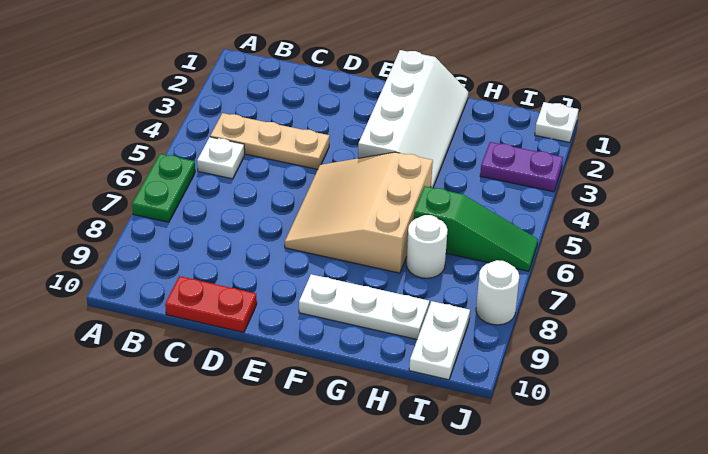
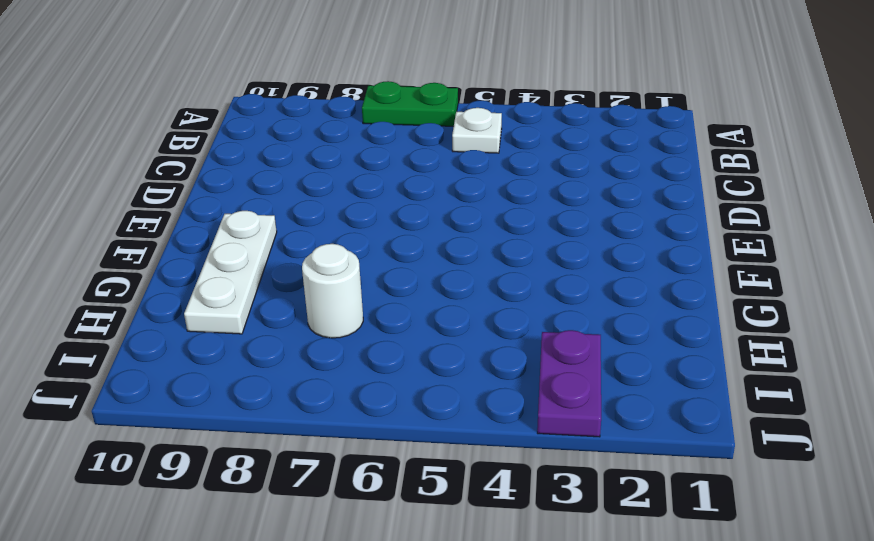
none -> tan 1x3 plate [210,113,330,169]
none -> red 1x2 plate [165,276,257,332]
none -> tan 3x3 slope [285,152,433,273]

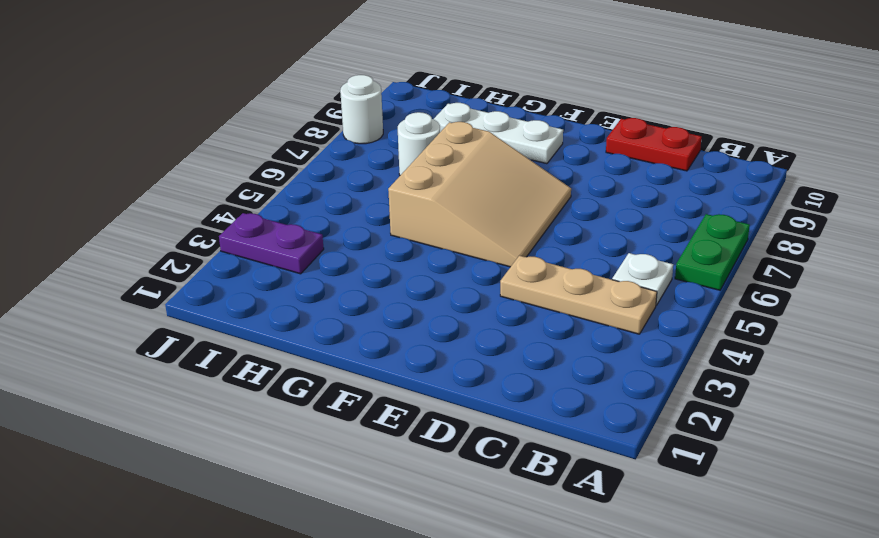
none -> white 2x4 slope [358,50,468,188]
none -> green 1x3 slope [414,186,538,271]
none -> white 1x2 plate [409,301,470,380]

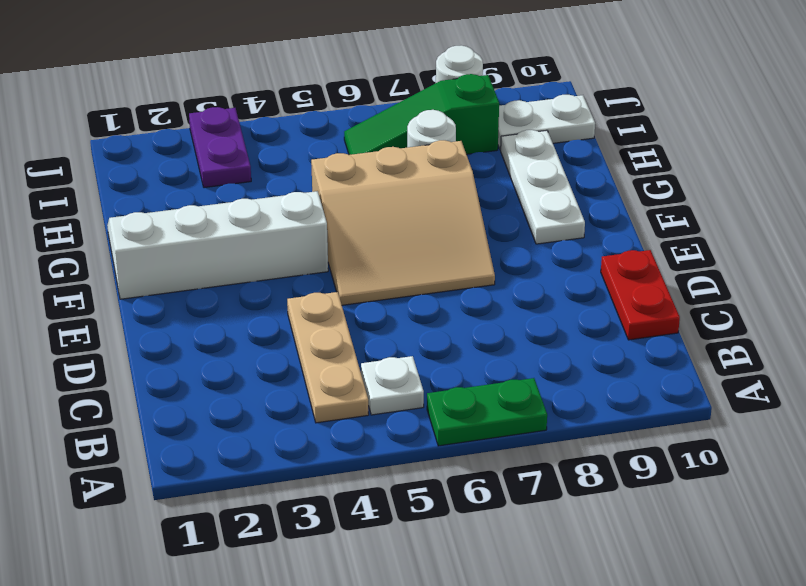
green 1x3 slope [344,74,499,155] -> green 1x3 slope turned to [414,186,538,271]
none -> white 1x1 plate [535,102,579,142]

